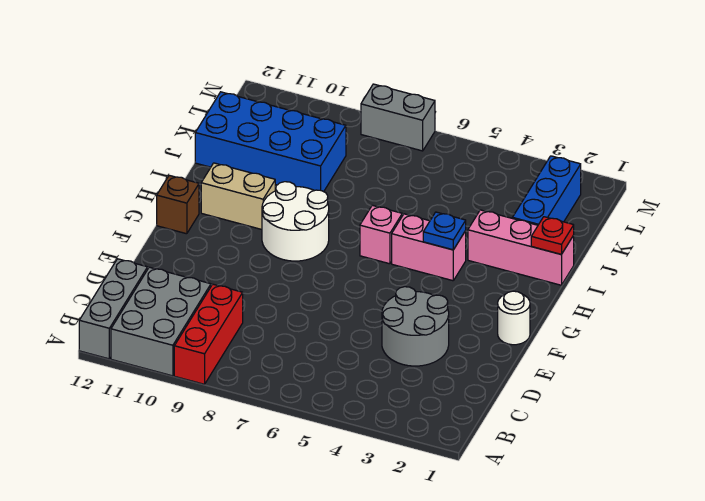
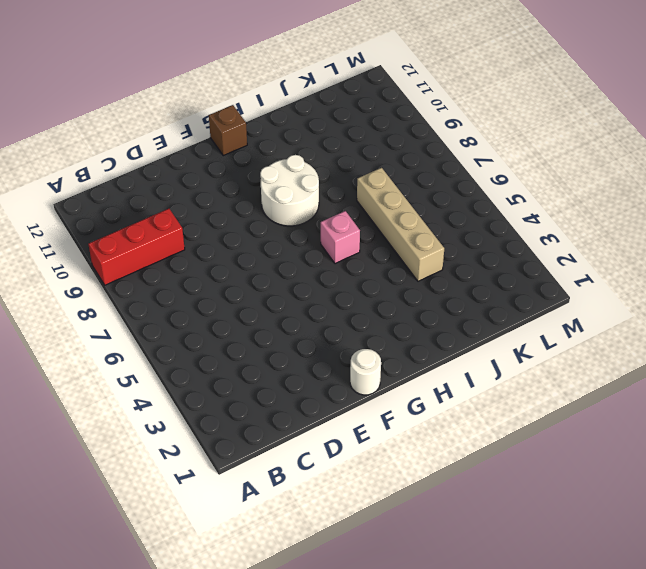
tan 1x4 brick [357,168,444,281] -> none
none -> grey 2x3 brick [111,267,211,376]
none -> grey 1x3 brick [79,259,148,359]
none -> grey 2x2 round brick [382,287,449,366]

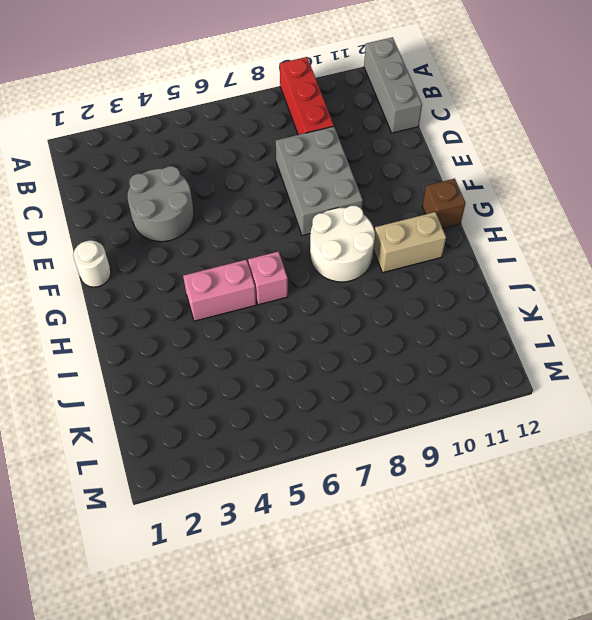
grey 2x3 brick [276,126,363,236] -> grey 2x3 brick moved to [111,267,211,376]
none -> pink 1x3 brick [468,210,574,285]
none -> blue 1x3 brick [512,156,581,225]
none -> blue 2x4 brick [195,92,346,192]

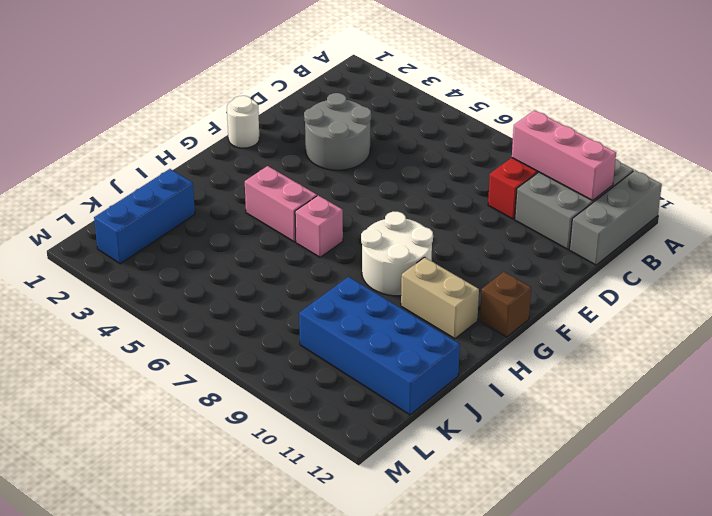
pink 1x3 brick [512,110,616,200] -> pink 1x3 brick moved to [468,210,574,285]
none -> grey 1x2 brick [361,84,435,151]
none -> blue 1x1 plate [423,212,466,250]
none -> red 1x1 plate [531,217,574,254]

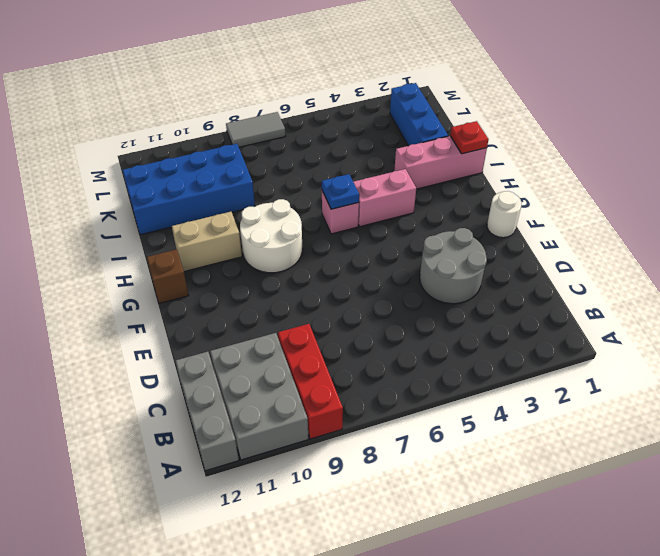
blue 1x1 plate [322,174,359,209] -> blue 1x1 plate moved to [423,212,466,250]
grey 1x2 tile [226,112,285,147] -> grey 1x2 brick [361,84,435,151]

